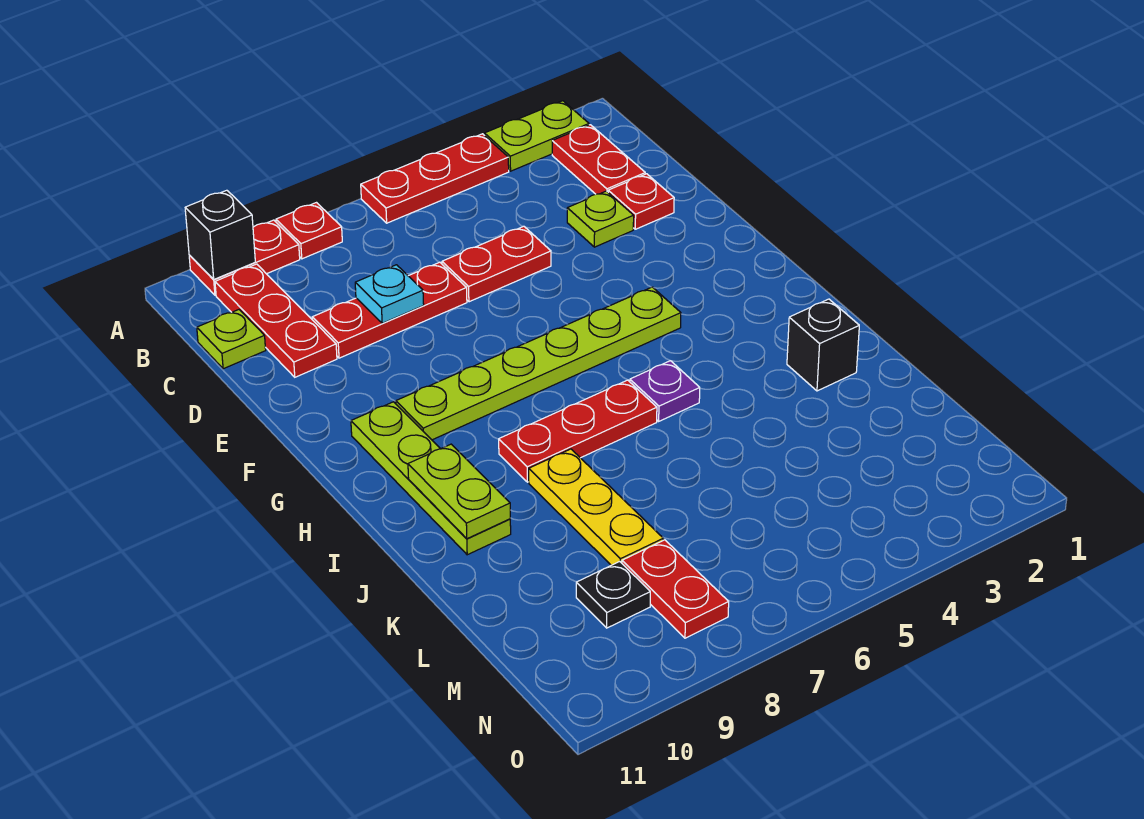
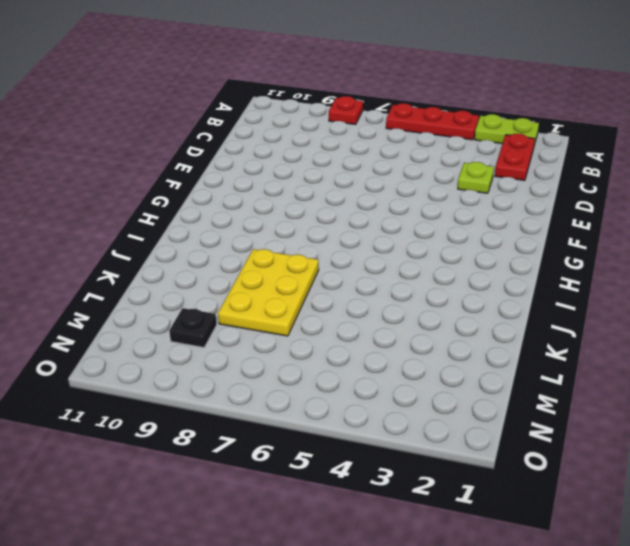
yellow 2x3 plate [218,249,319,336] -> yellow 1x3 plate [529,449,663,565]
none -> red 1x2 plate [189,220,300,295]
none -> red 1x3 plate [215,264,337,377]
none -> lime 1x1 plate [197,310,266,369]

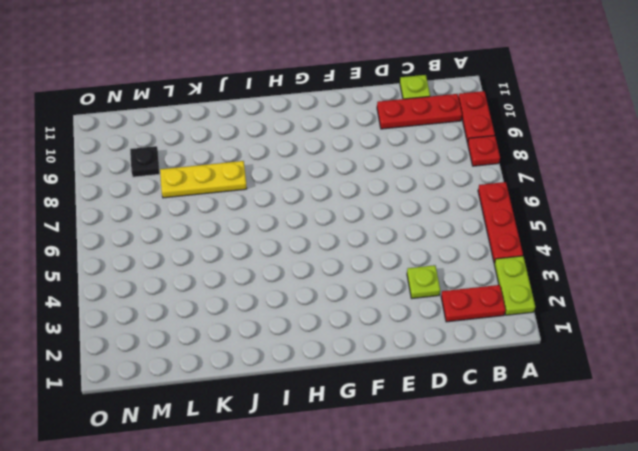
none -> red 1x1 plate [608,174,674,229]
none -> red 1x2 plate [442,226,551,302]
none -> red 1x3 plate [312,262,467,358]

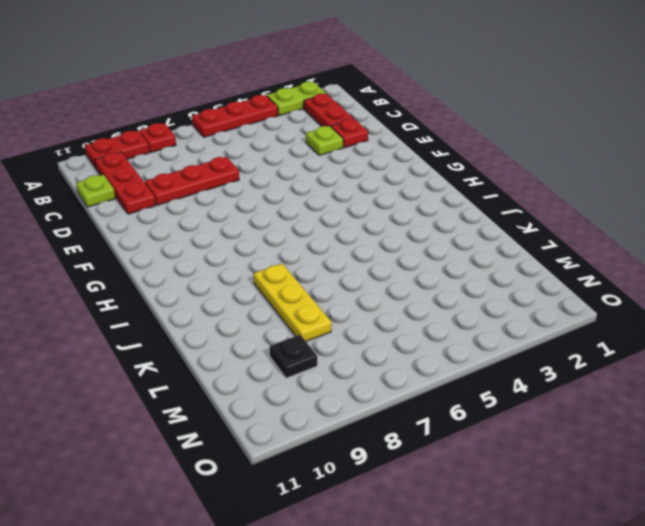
none -> red 1x2 plate [442,226,551,302]
none -> lime 1x6 plate [396,287,681,440]
none -> lime 1x4 plate [351,402,511,555]

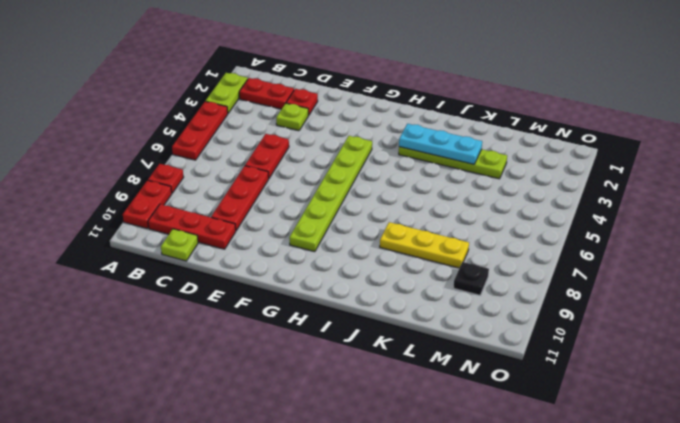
lime 1x4 plate [399,147,507,179] -> lime 1x4 plate moved to [351,402,511,555]
cyan 1x3 plate [399,124,482,164] -> none
none -> purple 1x1 plate [630,361,700,421]
none -> red 1x3 plate [499,380,657,482]
none -> black 1x1 brick [787,299,859,391]

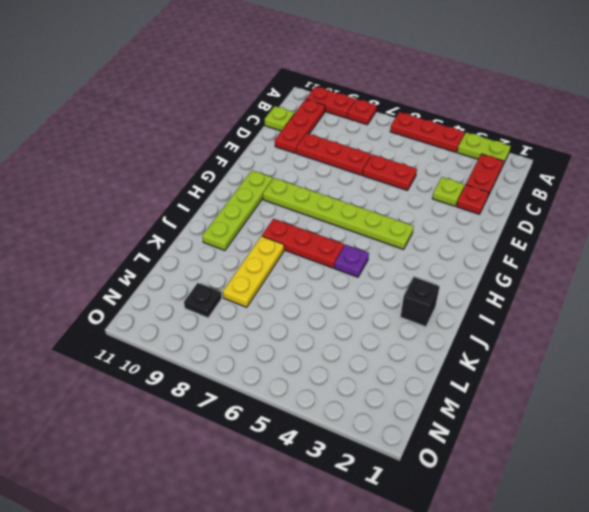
none -> red 1x2 plate [622,540,729,638]
none -> black 1x1 brick [185,190,255,279]
none -> cyan 1x1 plate [355,265,424,323]

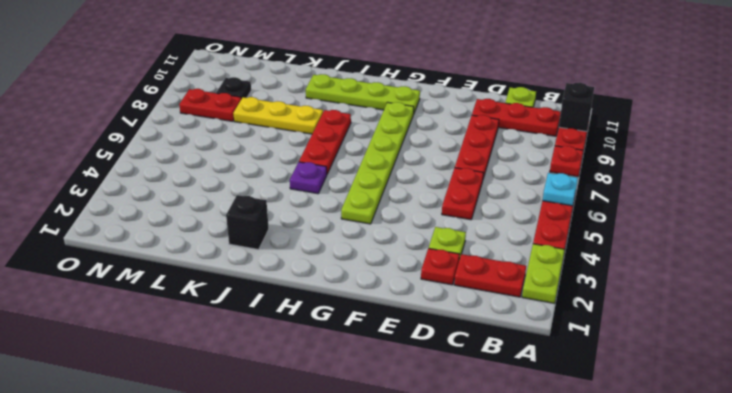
cyan 1x1 plate [543,173,578,206] -> cyan 1x1 plate moved to [355,265,424,323]
none -> lime 1x2 plate [408,444,510,539]

